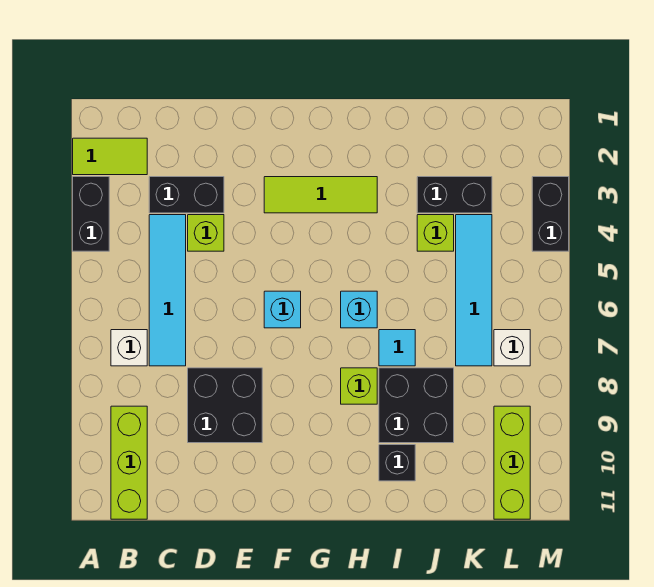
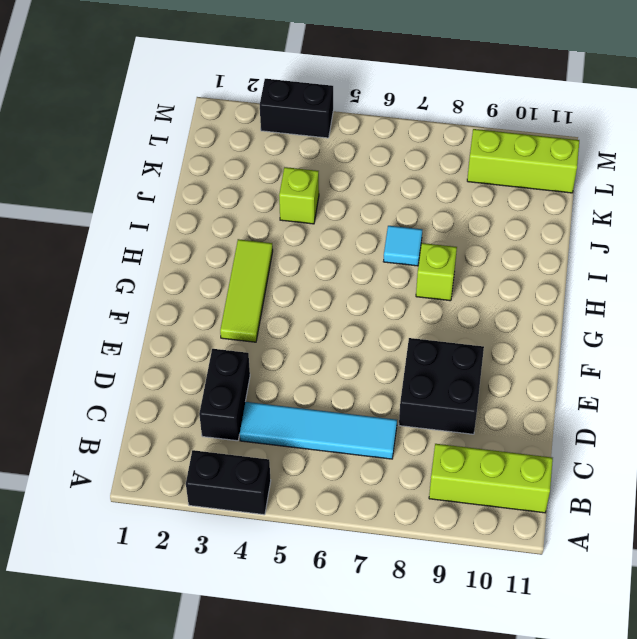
none -> lime 1x2 tile [73,138,147,175]
none -> white 1x1 brick [111,330,147,366]
none -> lime 1x1 brick [188,215,224,251]

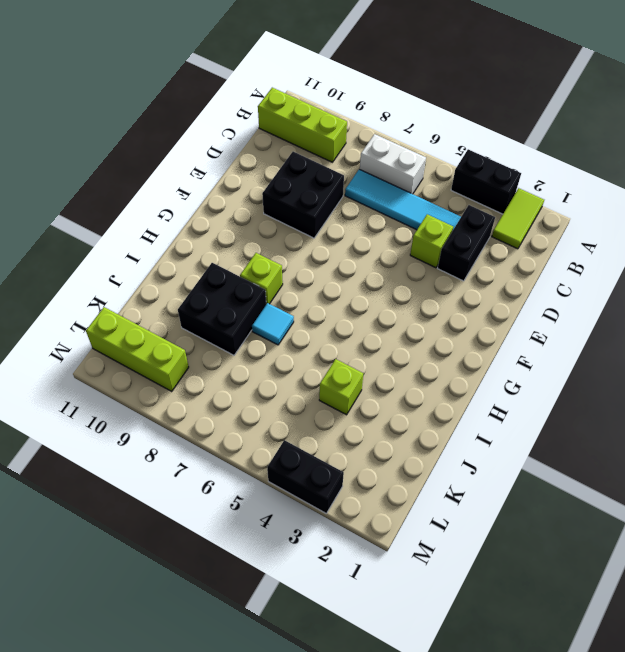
white 1x2 brick [360,134,426,194] -> white 1x1 brick [111,330,147,366]
none -> lime 1x3 tile [264,177,377,213]
none -> cyan 1x1 brick [264,291,301,328]
none -> cyan 1x1 brick [341,291,377,328]

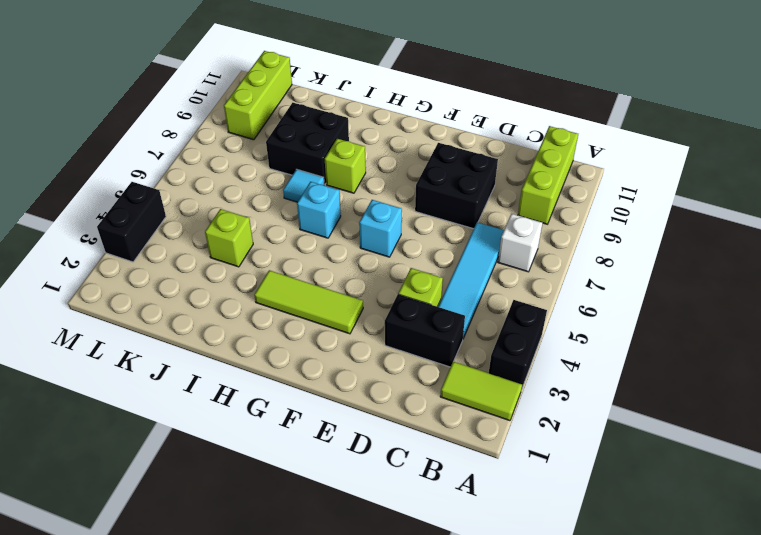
none -> black 1x1 brick [379,445,415,481]
none -> black 1x2 brick [417,177,492,213]
none -> cyan 1x4 tile [456,215,492,366]

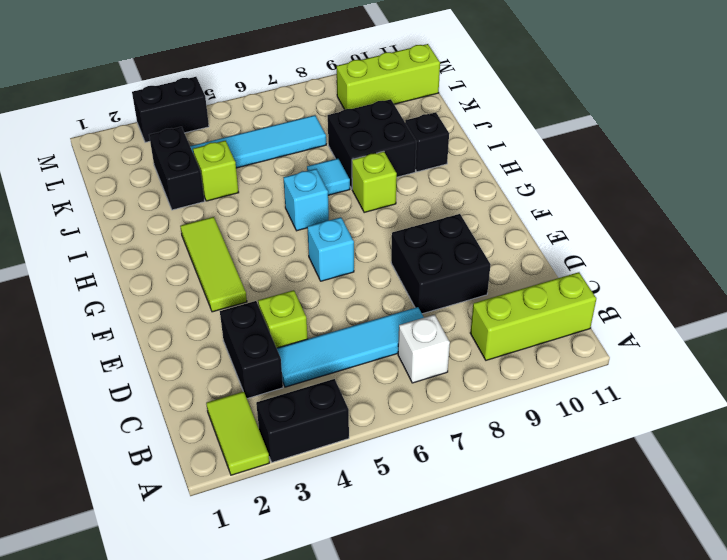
none -> white 1x1 brick [494,330,530,366]

